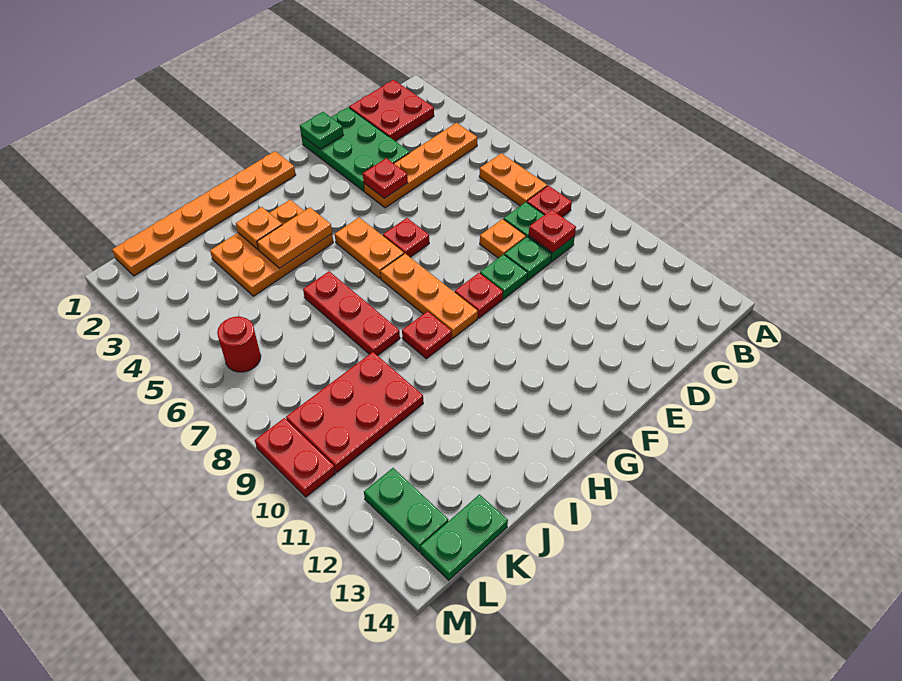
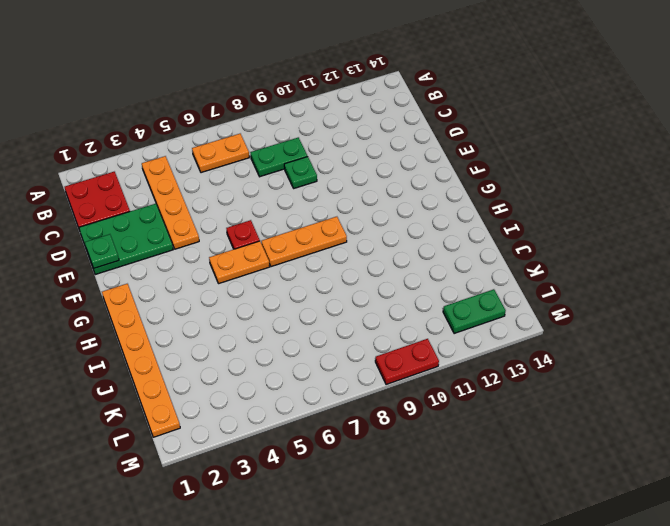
none -> red 1x1 plate [527,186,572,217]
none -> orange 1x1 plate [480,219,526,258]
none -> green 1x1 plate [480,254,528,299]

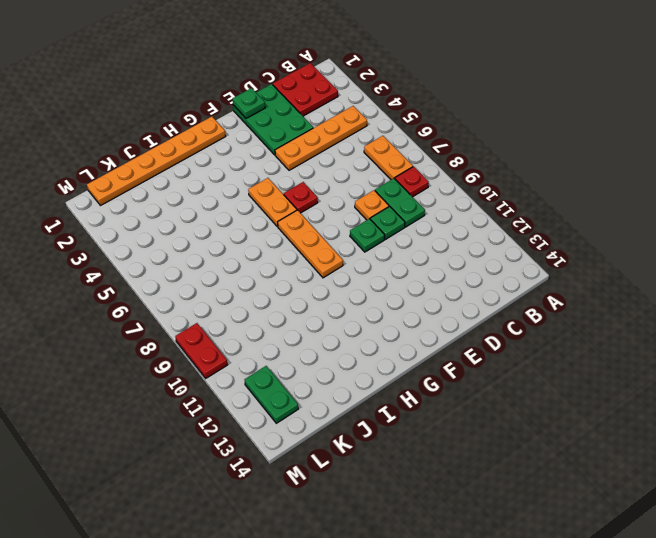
none -> red 1x1 plate [455,273,503,318]
none -> orange 2x3 plate [210,200,333,296]
none -> red 1x1 plate [402,311,452,359]

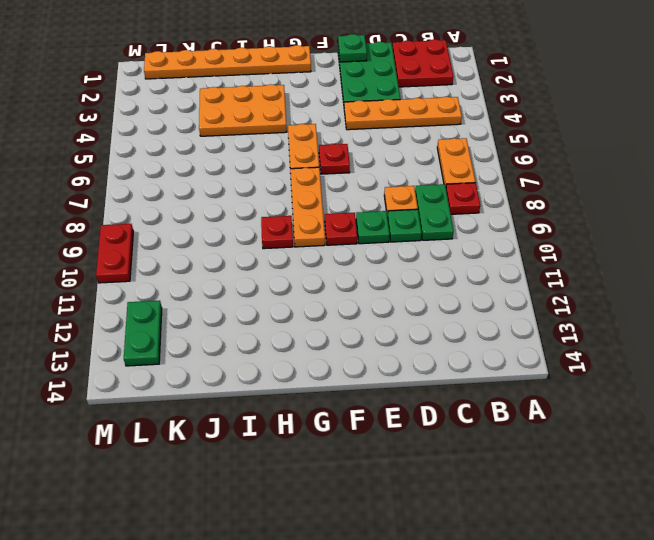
none -> red 1x3 plate [303,271,400,356]
none -> red 2x3 plate [286,352,423,472]
none -> green 1x2 plate [420,495,508,580]

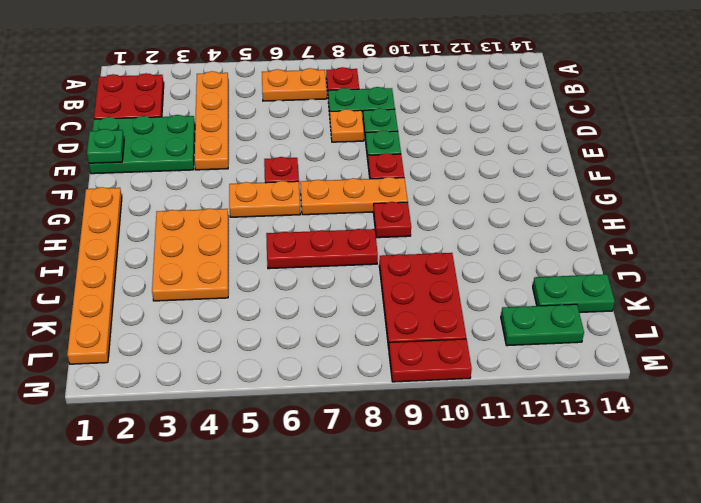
green 1x2 plate [533,274,615,313] -> green 1x2 plate turned to [420,495,508,580]
none -> red 1x1 round brick [217,317,261,372]
none -> red 1x1 plate [529,210,576,253]
none -> red 1x1 plate [363,158,408,199]

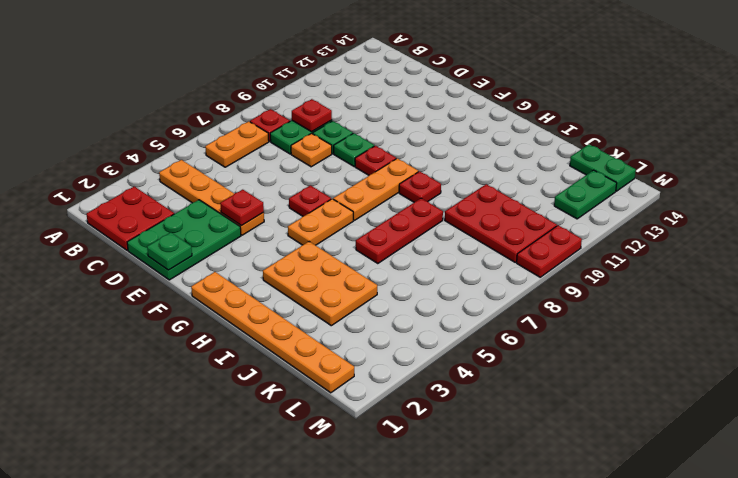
none -> red 1x1 round brick [217,317,261,372]
none -> orange 1x2 plate [257,207,332,268]
none -> orange 1x1 plate [236,207,282,249]

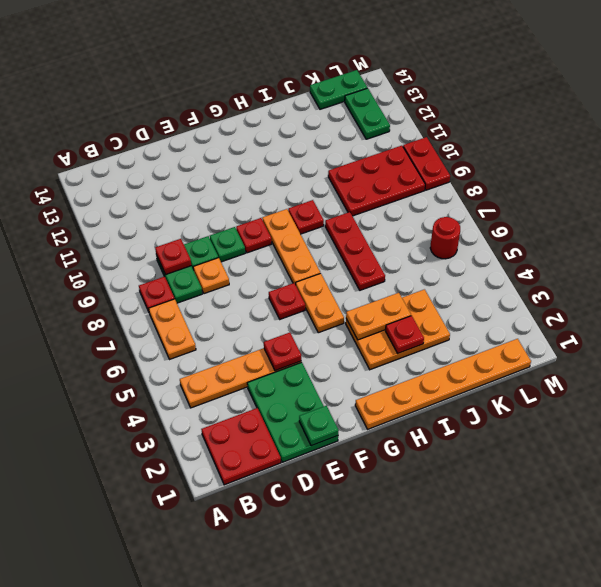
red 1x1 plate [385,316,424,353] -> orange 1x1 plate [236,207,282,249]

